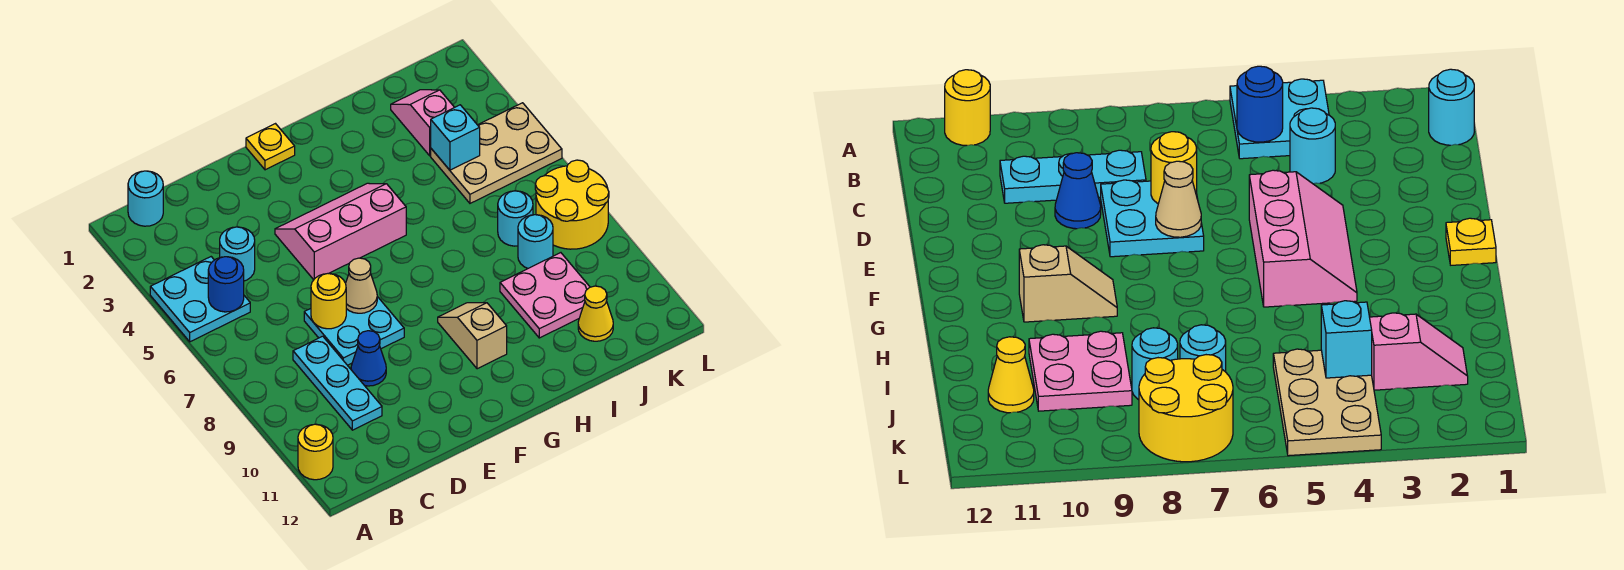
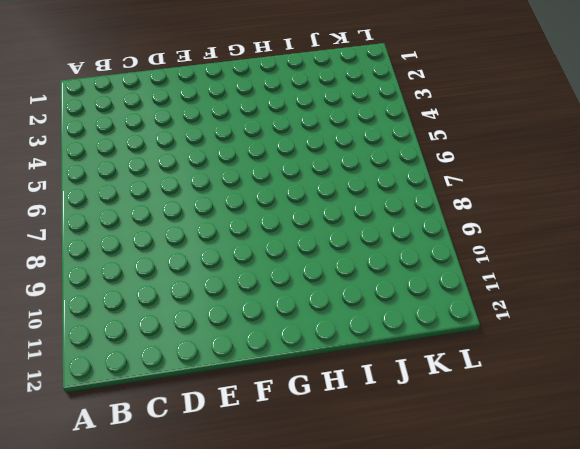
none -> cyan 2x2 plate [150,257,250,342]
none -> yellow 1x1 round brick [298,424,333,480]
none -> cyan 1x1 round brick [128,171,163,226]

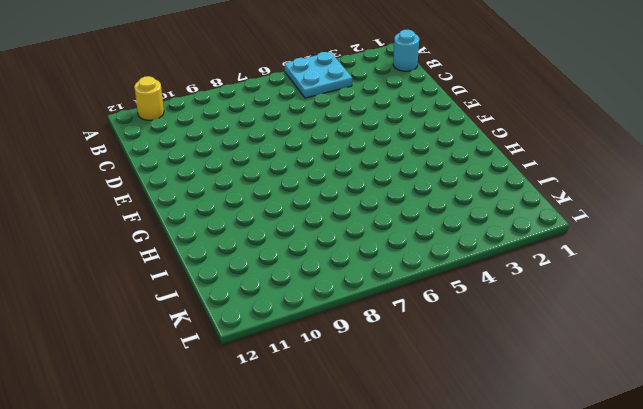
none -> cyan 1x1 round brick [220,227,255,281]
none -> cyan 1x3 plate [293,336,382,430]
none -> cyan 2x2 plate [304,297,404,365]

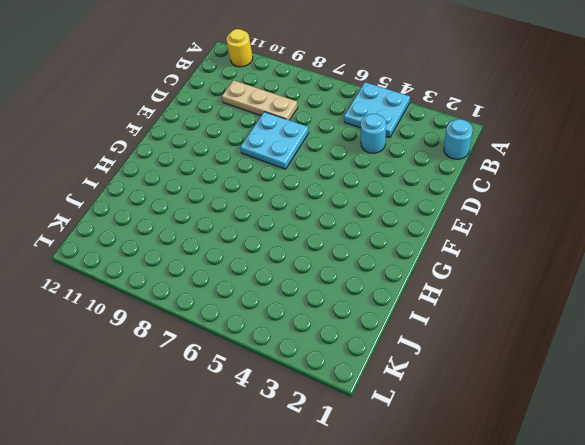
tan 1x3 plate [222,80,298,120] -> cyan 1x3 plate [293,336,382,430]
none -> blue 1x1 cone [351,331,386,386]
none -> pink 2x3 slope [275,183,406,280]
none -> yellow 1x1 plate [246,124,295,170]

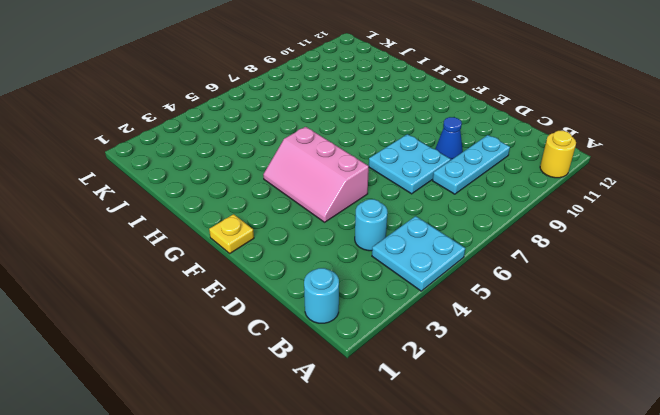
none -> tan 1x2 slope [438,303,507,369]
none -> pink 2x2 plate [500,253,590,338]
none -> pink 1x2 slope [391,90,454,156]

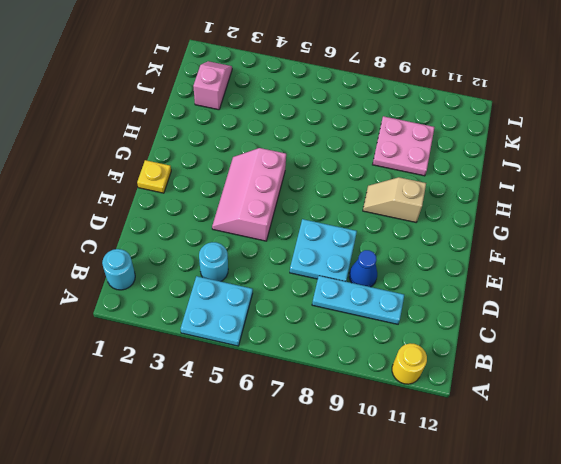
pink 1x2 slope [193,61,232,110] -> pink 1x2 slope turned to [391,90,454,156]
none -> tan 2x3 plate [431,103,562,203]
none -> cyan 1x1 round brick [498,191,533,246]
none -> cyan 1x1 round brick [518,215,553,268]

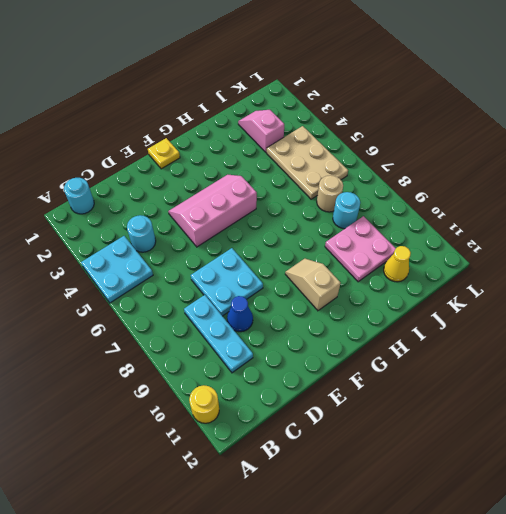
tan 2x3 plate [267,126,348,199] -> tan 2x3 plate turned to [431,103,562,203]
tan 1x1 round brick [317,175,343,212] -> cyan 1x1 round brick [498,191,533,246]
none -> yellow 2x2 round brick [535,160,609,249]
none -> blue 1x1 round brick [208,257,244,312]
none -> yellow 1x1 round brick [311,274,346,329]

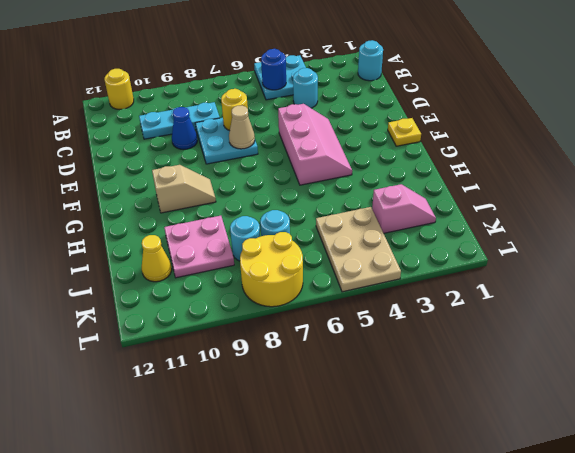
none -> cyan 1x1 brick [431,105,480,170]

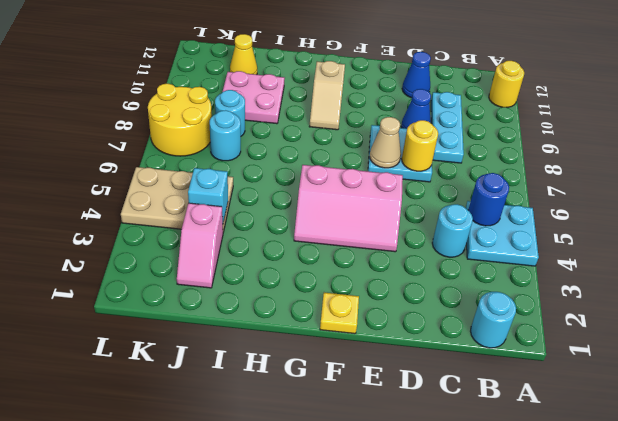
blue 1x1 cone [402,52,431,98] -> none

